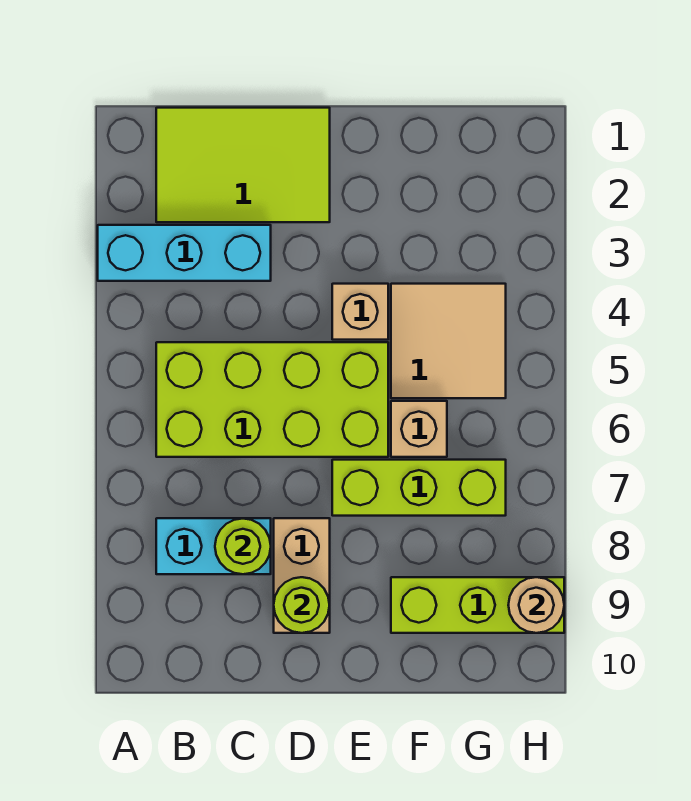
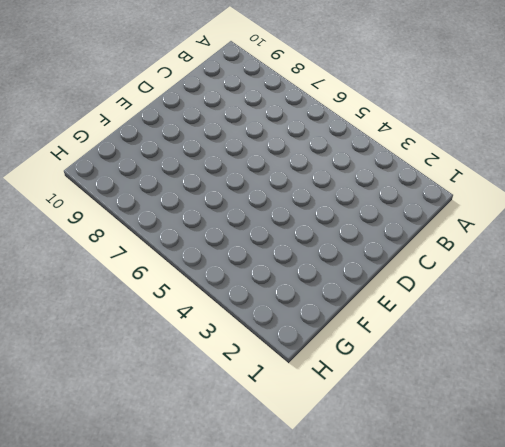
none -> cyan 1x3 brick [98,225,271,281]
none -> lime 2x3 tile [156,108,330,222]
none -> lime 2x4 brick [156,342,388,457]

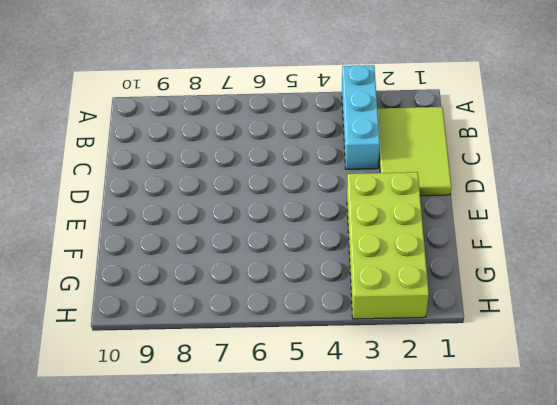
lime 2x4 brick [347,172,429,319] -> lime 2x4 brick moved to [156,342,388,457]
none -> cyan 1x2 brick [156,518,271,574]
none -> tan 1x2 brick [274,518,330,633]
none -> tan 1x1 brick [332,284,388,340]

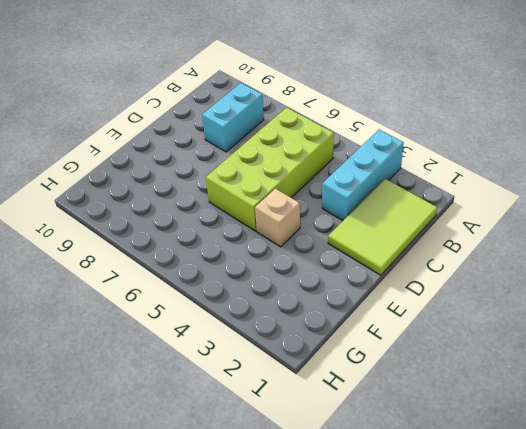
none -> tan 1x2 brick [274,518,330,633]
none -> lime 1x3 brick [332,460,506,516]
none -> tan 2x2 tile [391,284,506,398]

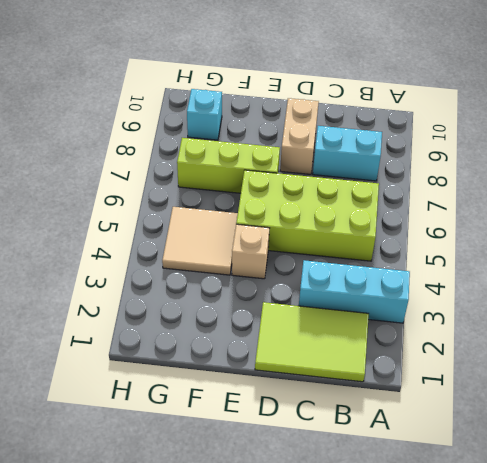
cyan 1x1 brick [187,89,222,140] -> lime 1x3 brick [391,577,564,633]
none -> tan 1x1 brick [391,401,447,457]
none -> lime 1x1 round brick [215,518,271,574]
none -> lime 1x1 round brick [274,577,329,633]

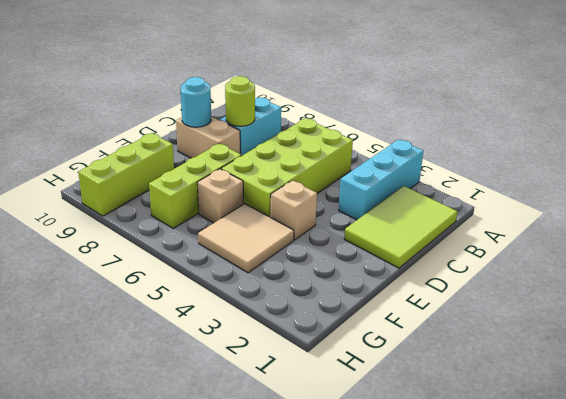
cyan 1x1 round brick [180,77,211,127] -> lime 1x1 round brick [274,577,329,633]
none -> tan 1x1 round brick [508,577,564,633]

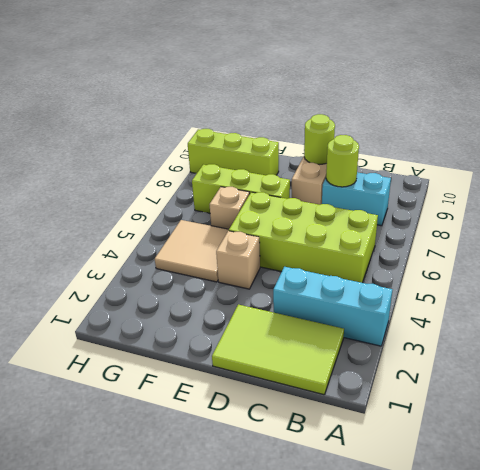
none -> tan 1x1 round brick [508,577,564,633]

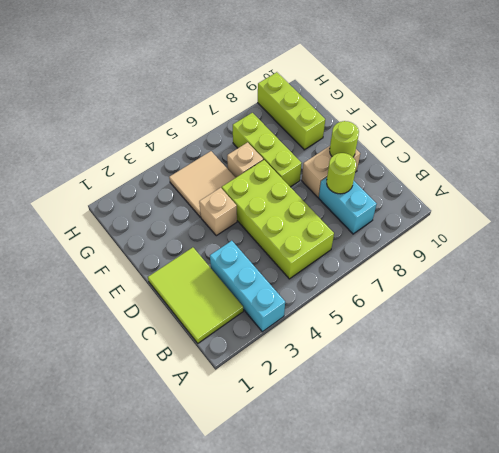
none -> tan 1x1 round brick [508,577,564,633]

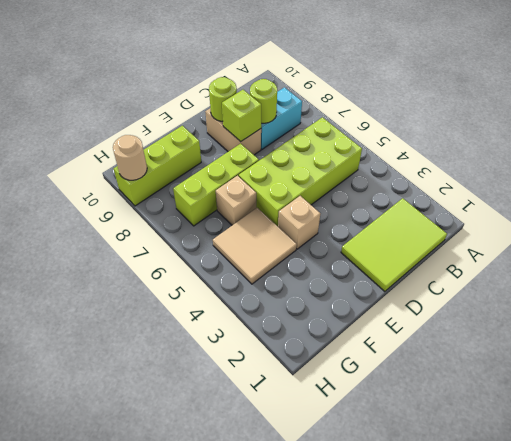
lime 1x1 brick [222,90,261,142] -> none
none -> cyan 1x3 brick [98,225,271,281]

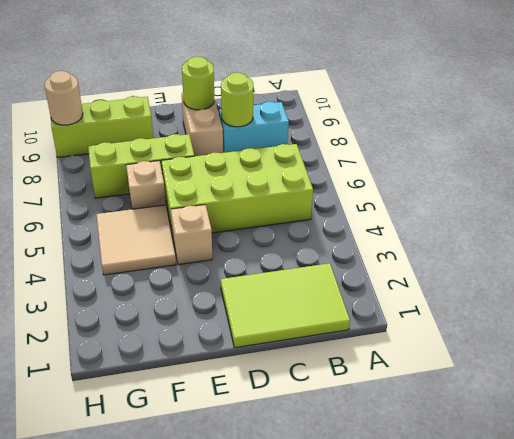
none -> cyan 1x3 brick [98,225,271,281]

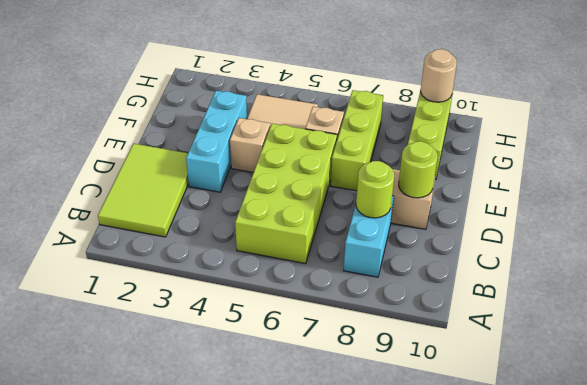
cyan 1x3 brick [186,91,247,192] -> cyan 1x3 brick moved to [98,225,271,281]

